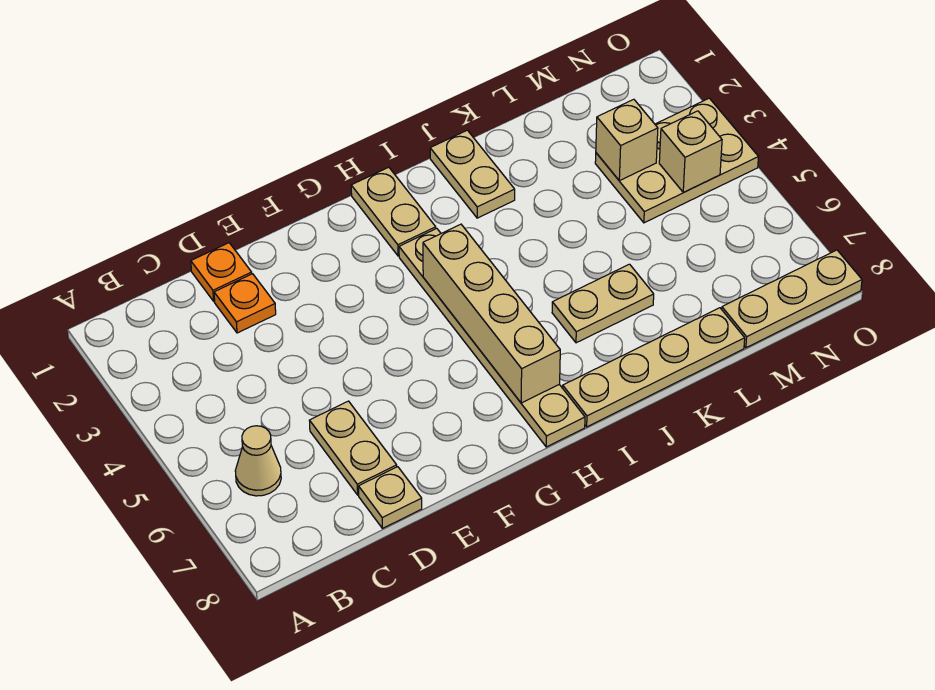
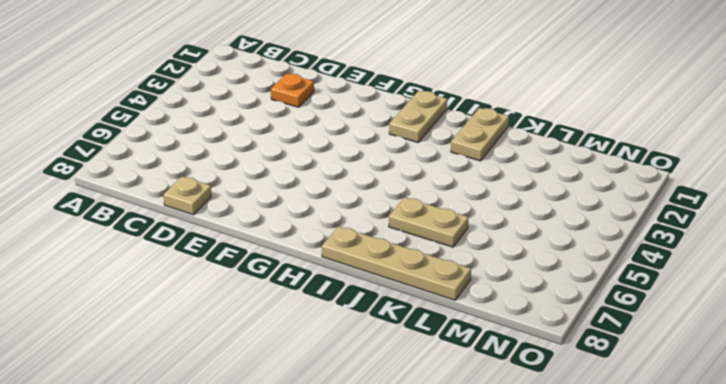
none -> tan 1x1 cone [235,426,281,496]
none -> orange 1x1 plate [191,243,252,301]
none -> tan 1x2 plate [309,401,397,495]

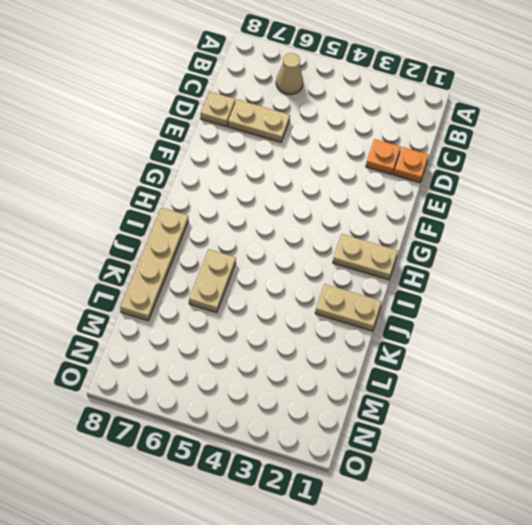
none -> tan 1x6 plate [399,228,585,447]
none -> tan 2x3 plate [595,98,758,223]
none -> tan 1x3 plate [722,250,862,348]

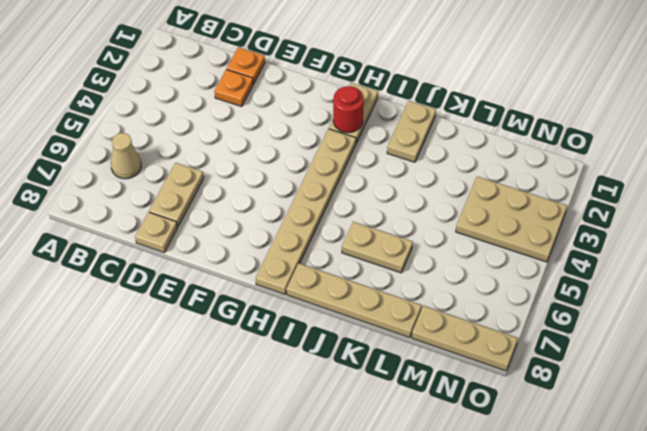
red 1x1 round brick [333,86,364,133] -> none
none -> tan 1x4 brick [423,224,560,403]
none -> tan 1x1 brick [596,99,658,181]
none -> tan 1x1 brick [659,111,722,192]

